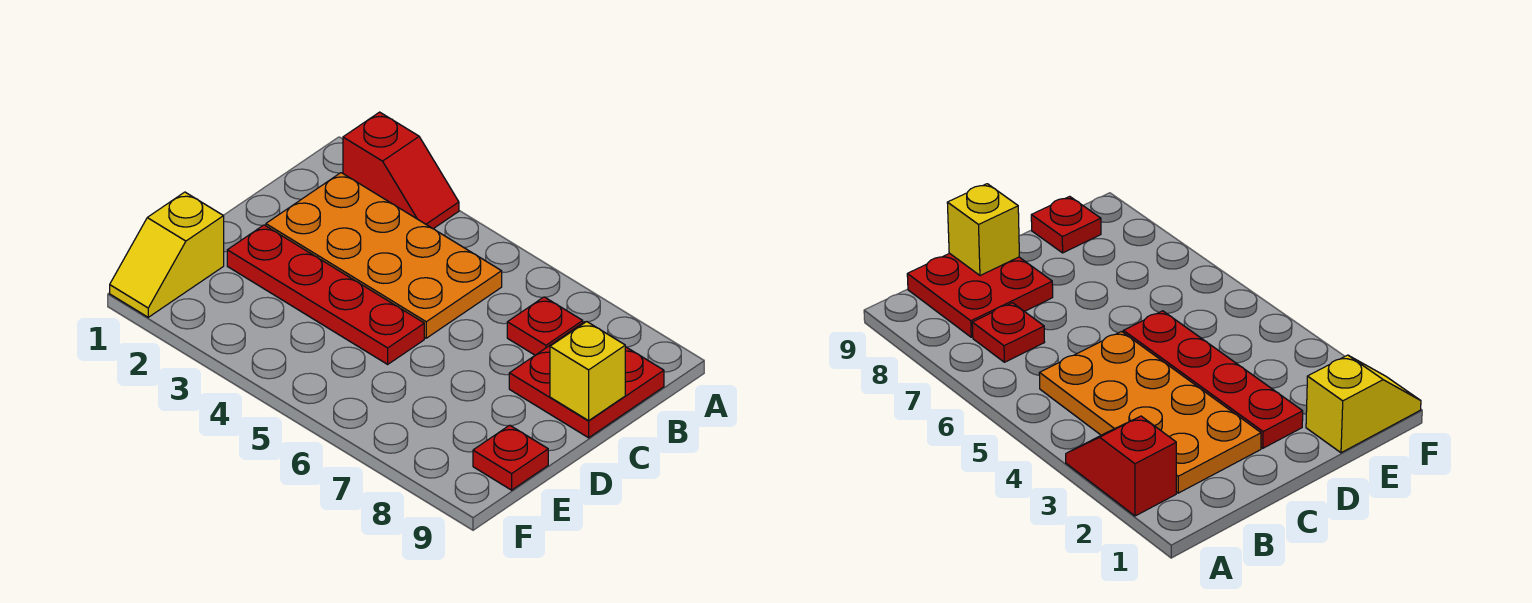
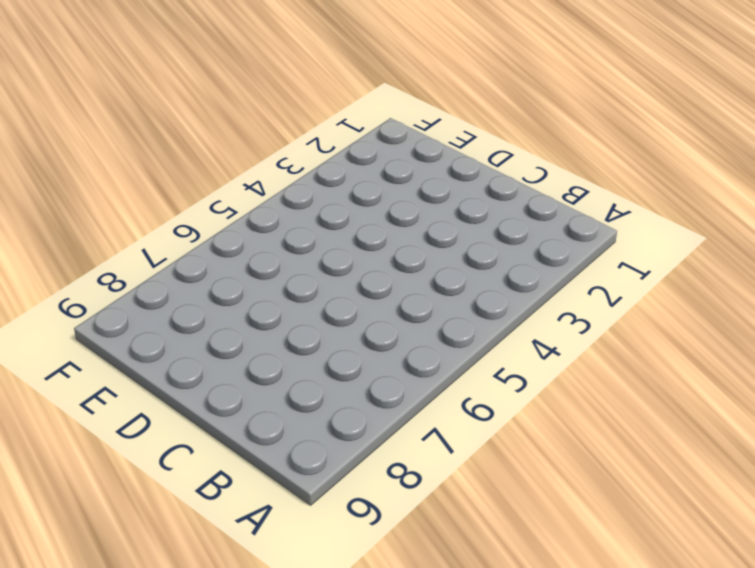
none -> red 1x2 slope [343,112,459,229]
none -> orange 2x4 plate [266,173,502,338]

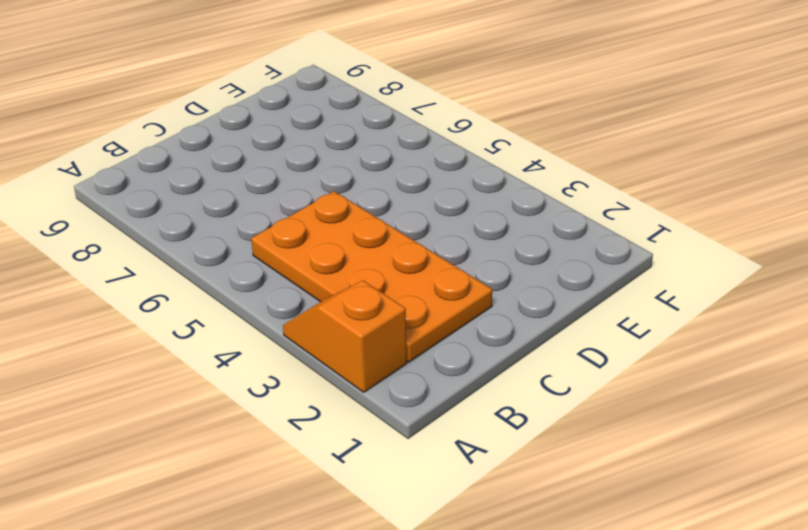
orange 1x2 slope [283,280,407,392] -> red 1x2 slope [343,112,459,229]
none -> red 1x1 plate [507,297,583,355]
none -> red 2x2 plate [509,322,664,438]

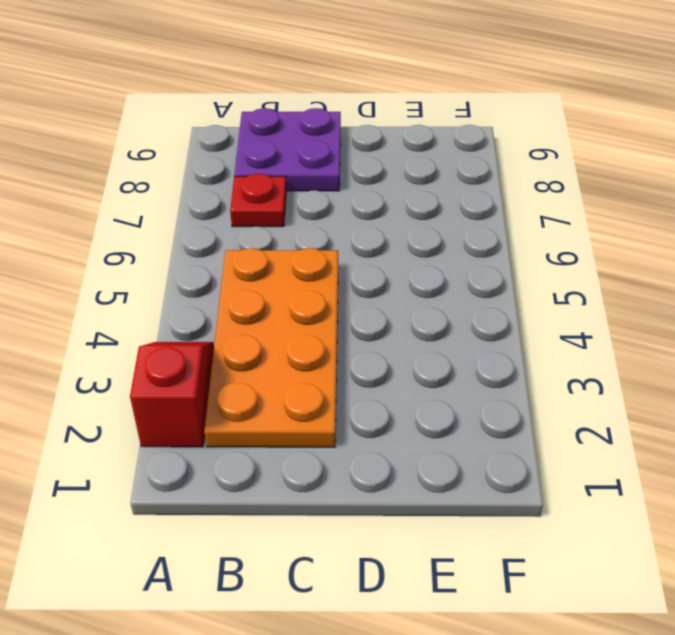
purple 2x2 plate [234,108,341,191] -> red 2x2 plate [509,322,664,438]
none -> red 1x4 plate [227,225,424,364]
none -> yellow 1x2 slope [110,192,224,317]

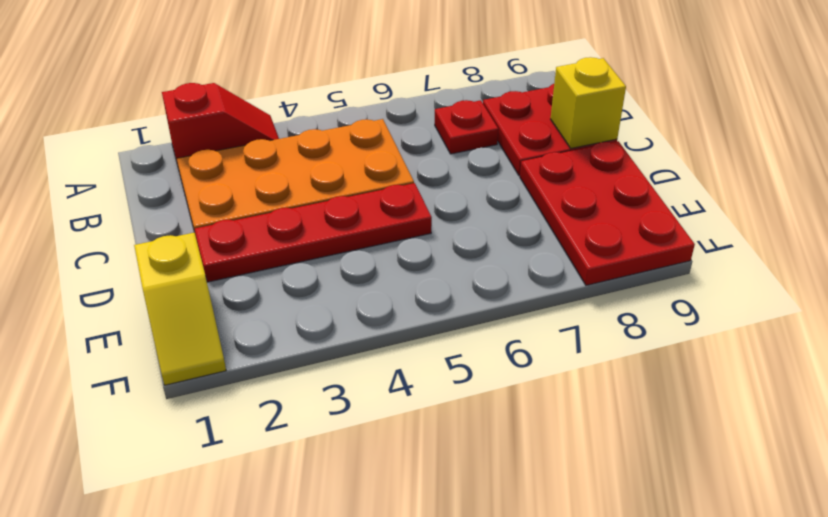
red 2x3 plate [520,141,695,285] -> red 1x1 plate [473,425,548,490]

